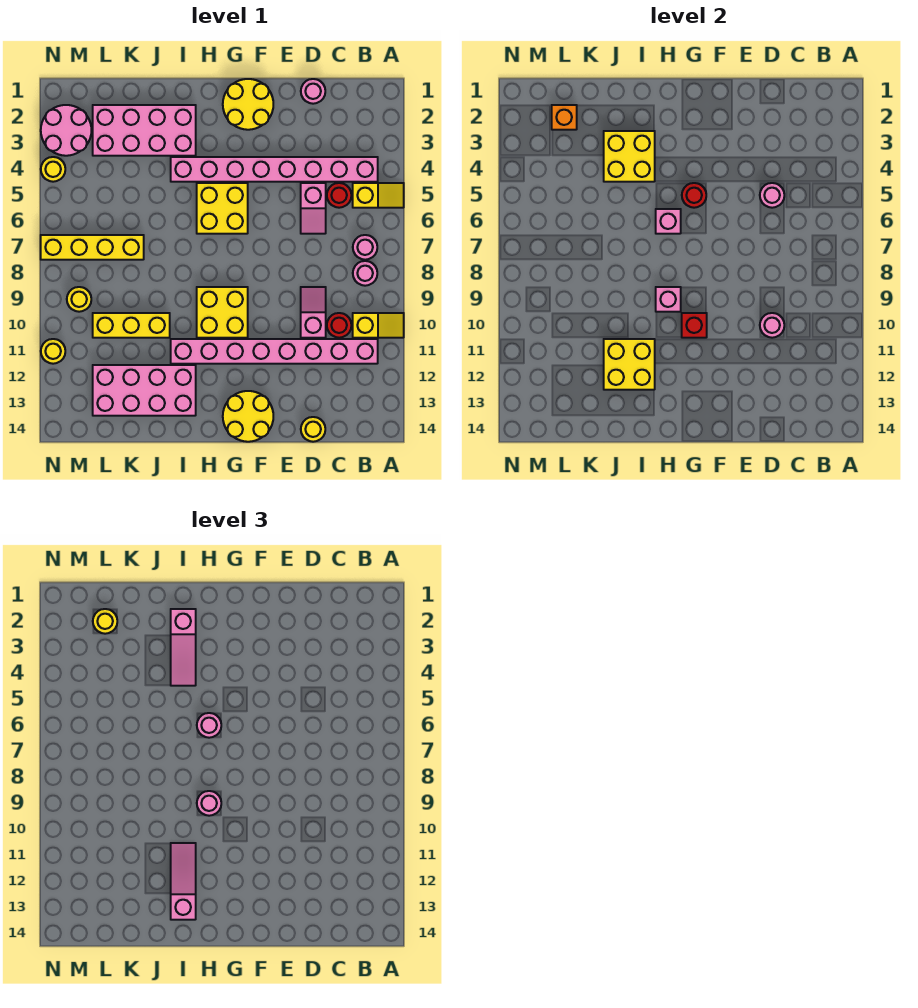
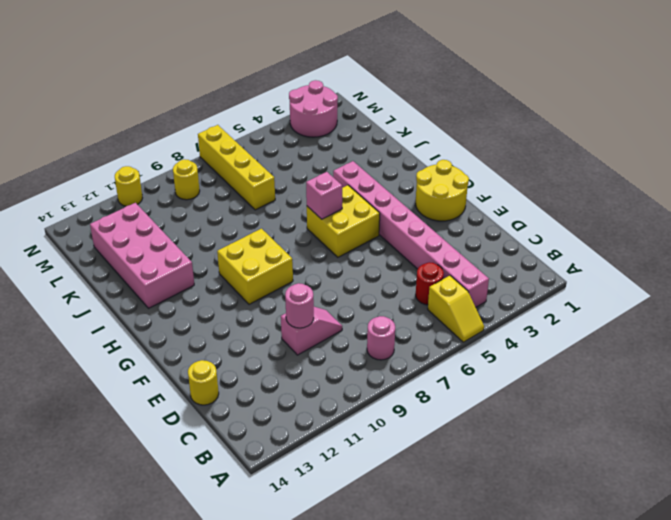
none -> yellow 1x2 slope [353,313,404,338]
none -> pink 1x1 round brick [353,235,377,260]
none -> pink 1x8 brick [171,339,378,364]
none -> red 1x1 round brick [327,313,351,338]

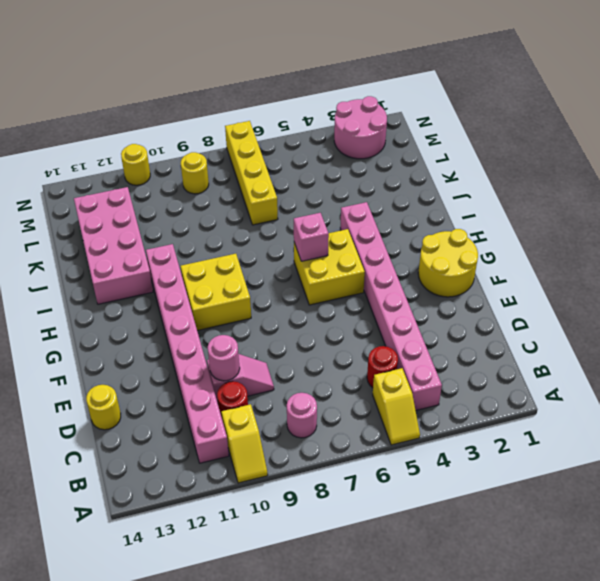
none -> pink 1x1 round brick [353,235,377,260]
none -> pink 1x1 round brick [301,79,325,104]
none -> pink 1x2 slope [301,183,326,234]
none -> yellow 2x2 round brick [223,391,273,442]

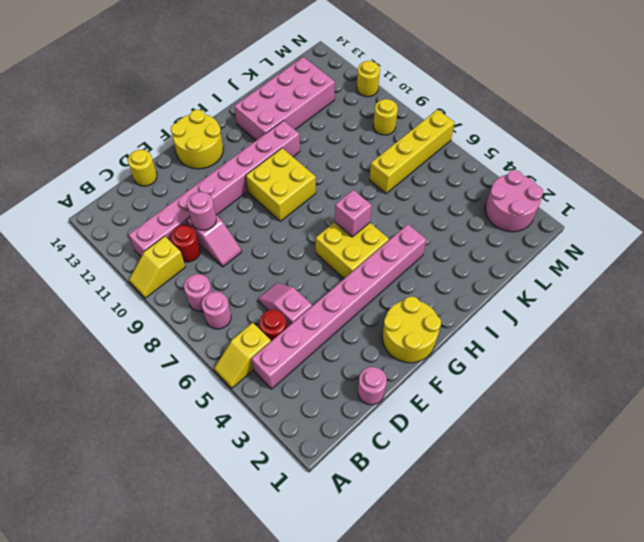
none -> pink 2x4 brick [93,105,196,156]
none -> yellow 1x3 brick [93,313,170,338]
none -> yellow 1x1 round brick [41,157,65,182]
none -> pink 1x1 round brick [760,183,784,208]

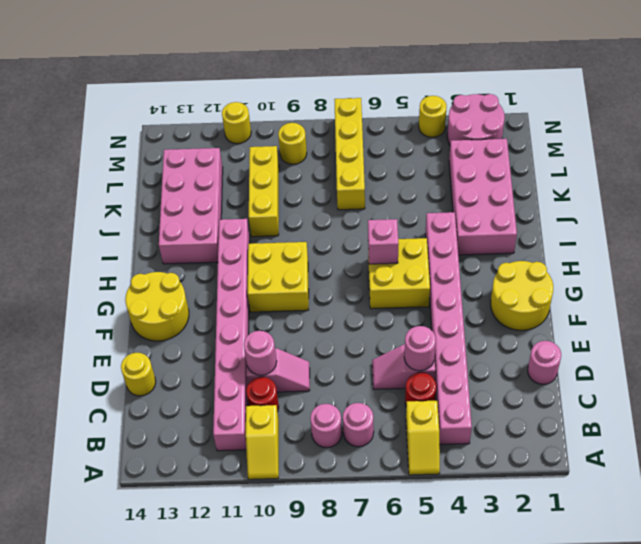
none -> red 1x1 round brick [682,183,706,208]
none -> red 1x1 brick [682,313,707,338]
none -> pink 1x1 brick [656,287,681,312]
none -> yellow 2x2 brick [604,131,655,182]

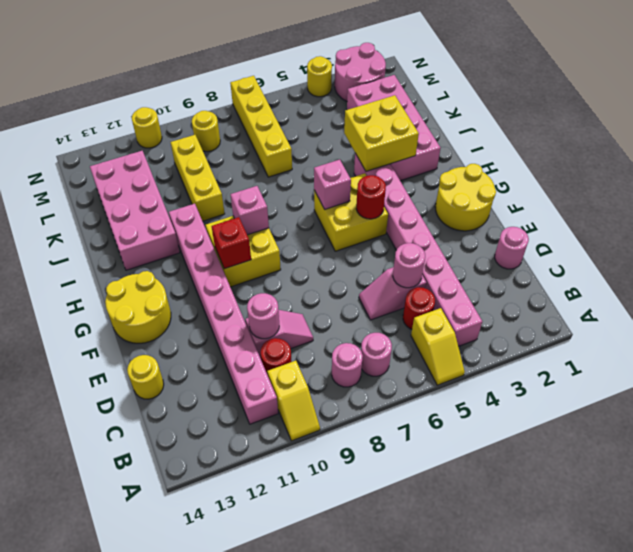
none -> yellow 2x2 brick [604,339,655,390]
none -> orange 1x1 brick [552,105,577,130]
none -> pink 1x1 round brick [197,713,221,738]
none -> pink 1x1 round brick [197,791,221,816]

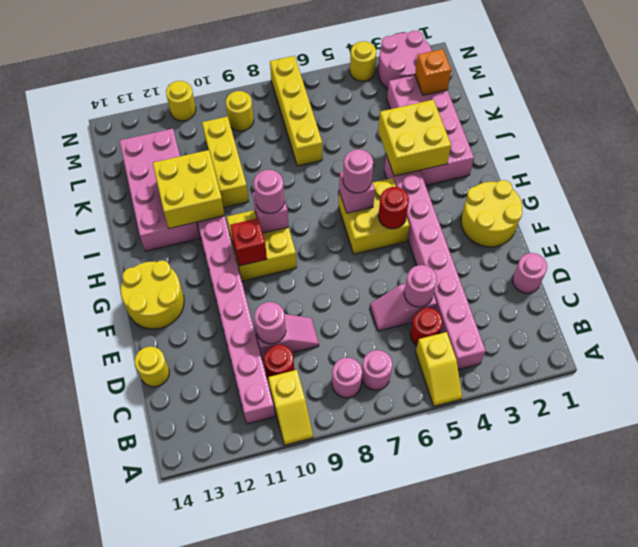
none -> pink 1x3 slope [171,609,196,686]
none -> pink 1x3 slope [171,843,196,920]
none -> yellow 1x1 round brick [93,609,117,634]

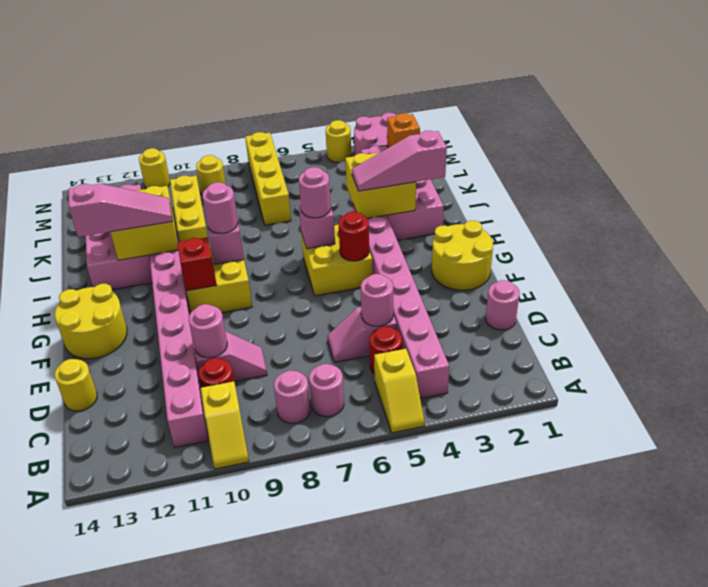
none -> yellow 1x1 round brick [93,609,117,634]

